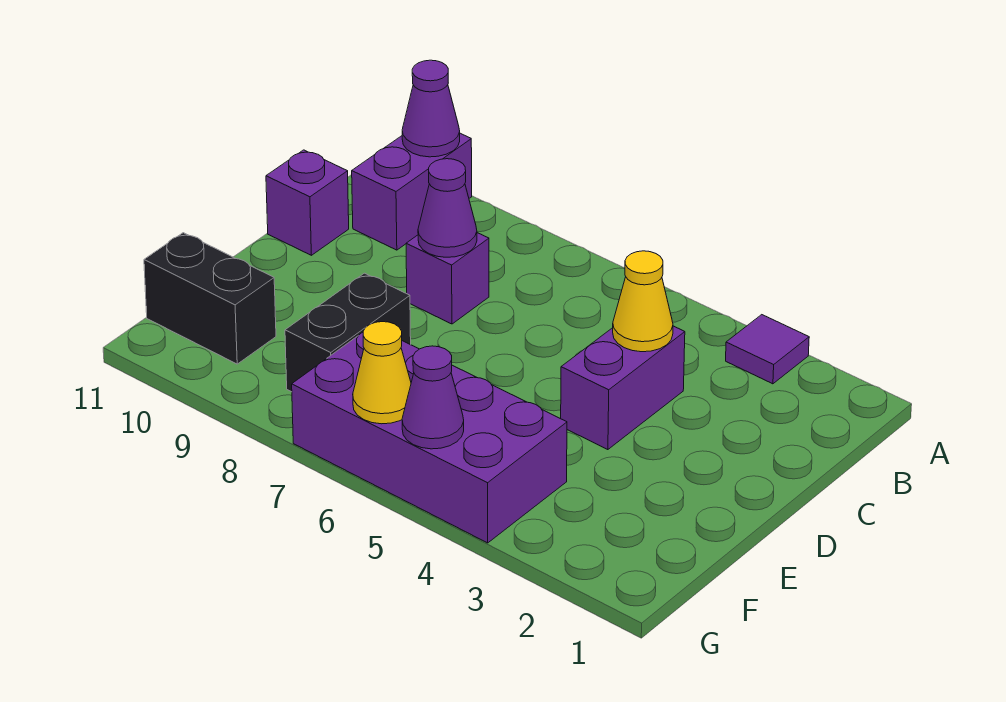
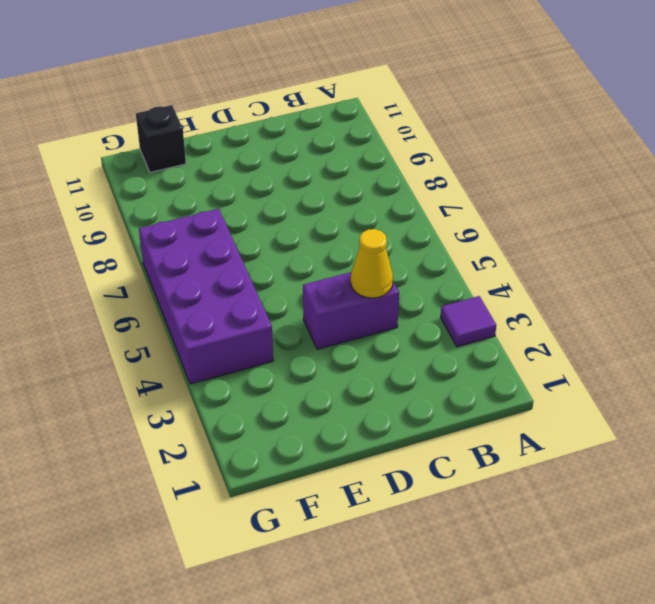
black 1x1 brick [136,105,186,172] -> black 1x2 brick [144,233,276,364]
none -> purple 1x2 brick [352,133,472,250]
none -> purple 1x1 brick [406,233,489,324]
none -> purple 1x1 brick [266,150,349,255]

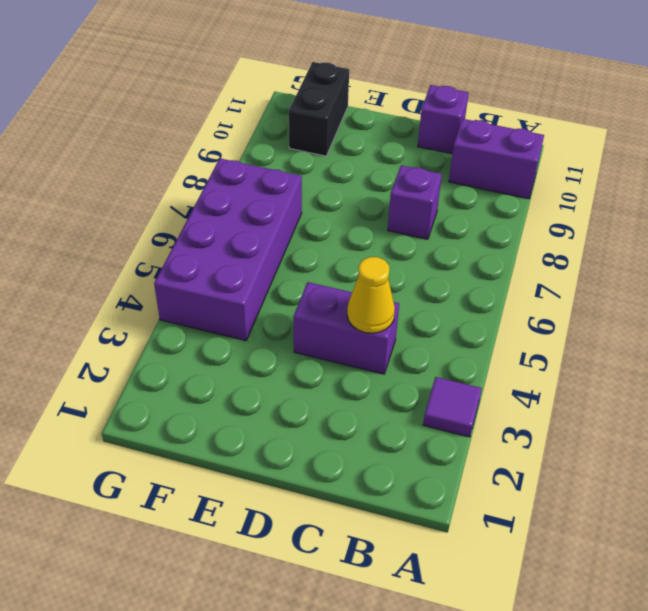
none -> black 1x2 brick [285,273,411,392]
none -> purple 1x1 cone [402,60,460,157]
none -> purple 1x1 cone [418,159,477,257]

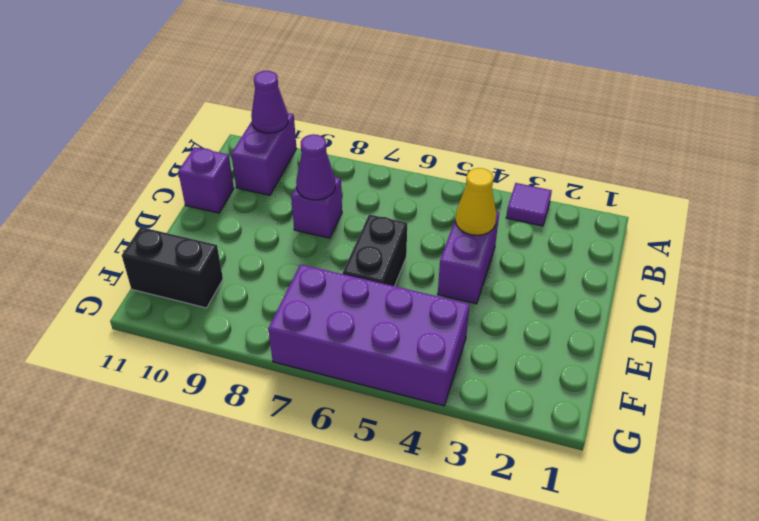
black 1x2 brick [343,214,407,286] -> black 1x2 brick moved to [285,273,411,392]
none -> purple 1x1 cone [402,346,464,449]
none -> yellow 1x1 cone [353,322,411,424]

